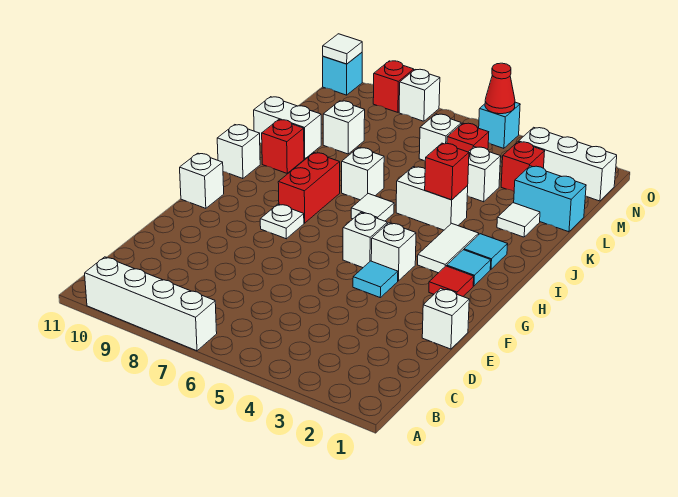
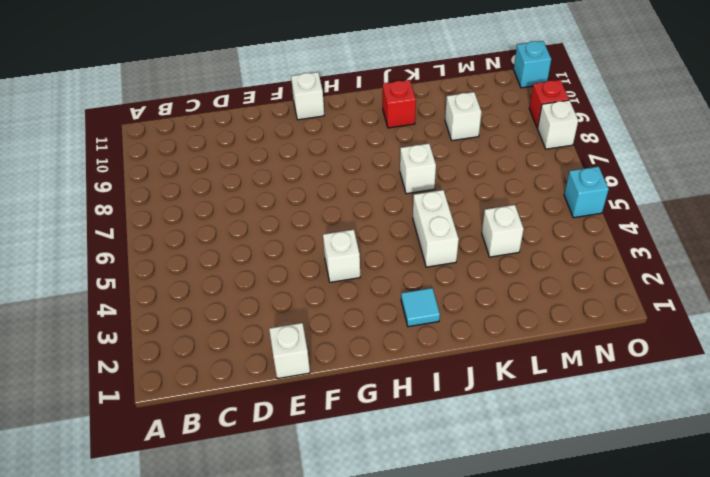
none -> white 1x4 brick [85,257,217,351]
none -> cyan 1x1 tile [353,261,398,297]
none -> red 1x1 tile [429,266,474,296]
none -> white 1x1 brick [343,213,387,268]

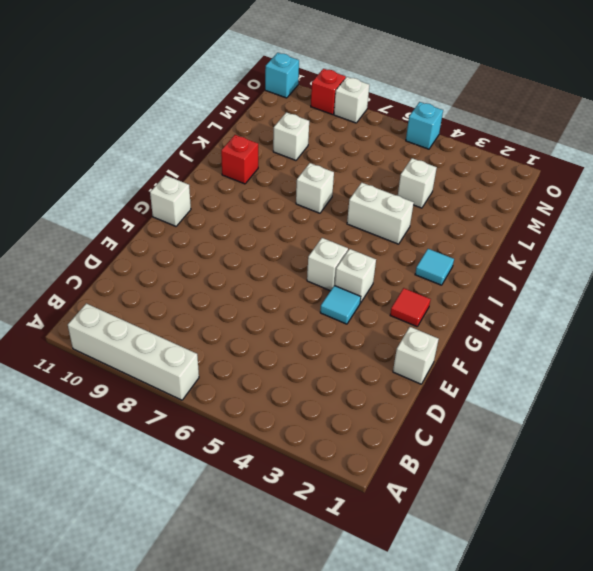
none -> white 1x1 plate [260,204,304,239]
none -> cyan 1x1 tile [447,250,491,286]
none -> white 1x2 tile [418,223,479,273]
none -> red 1x2 brick [278,153,340,223]

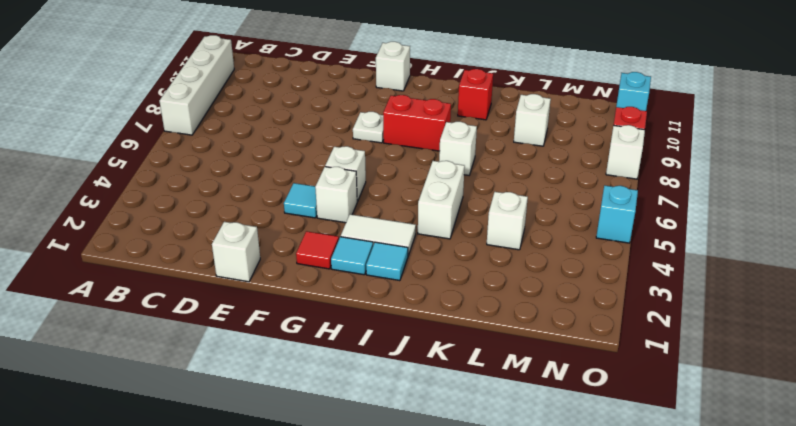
none -> white 1x1 tile [351,194,394,221]
none -> white 1x1 brick [217,125,260,179]
none -> white 1x1 tile [497,203,540,237]
none -> white 1x2 brick [254,97,321,159]

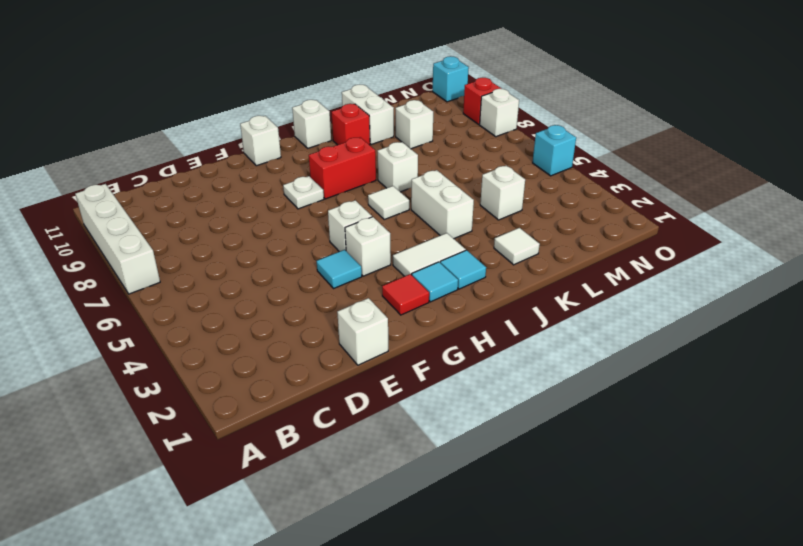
none -> cyan 1x2 brick [514,166,586,232]
none -> red 1x1 brick [501,142,545,191]
none -> red 1x1 brick [447,123,489,152]
none -> white 1x1 brick [419,114,461,161]

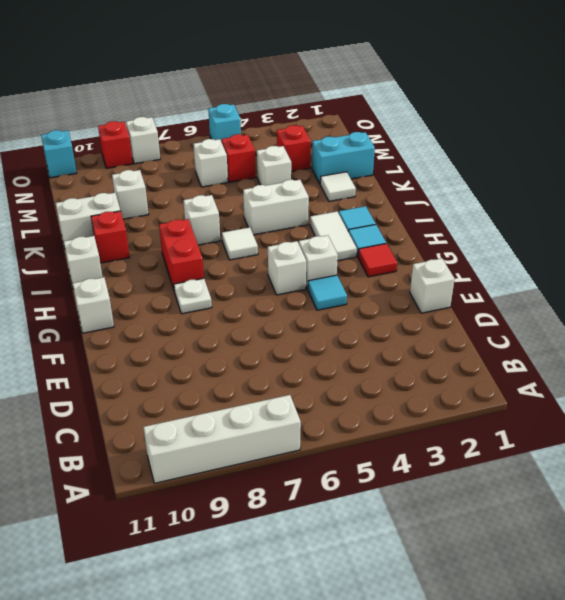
none -> white 1x3 brick [519,127,617,201]
none -> red 1x1 brick [425,143,469,200]
none -> red 1x1 cone [485,63,515,114]
none -> white 1x1 tile [323,34,362,64]

